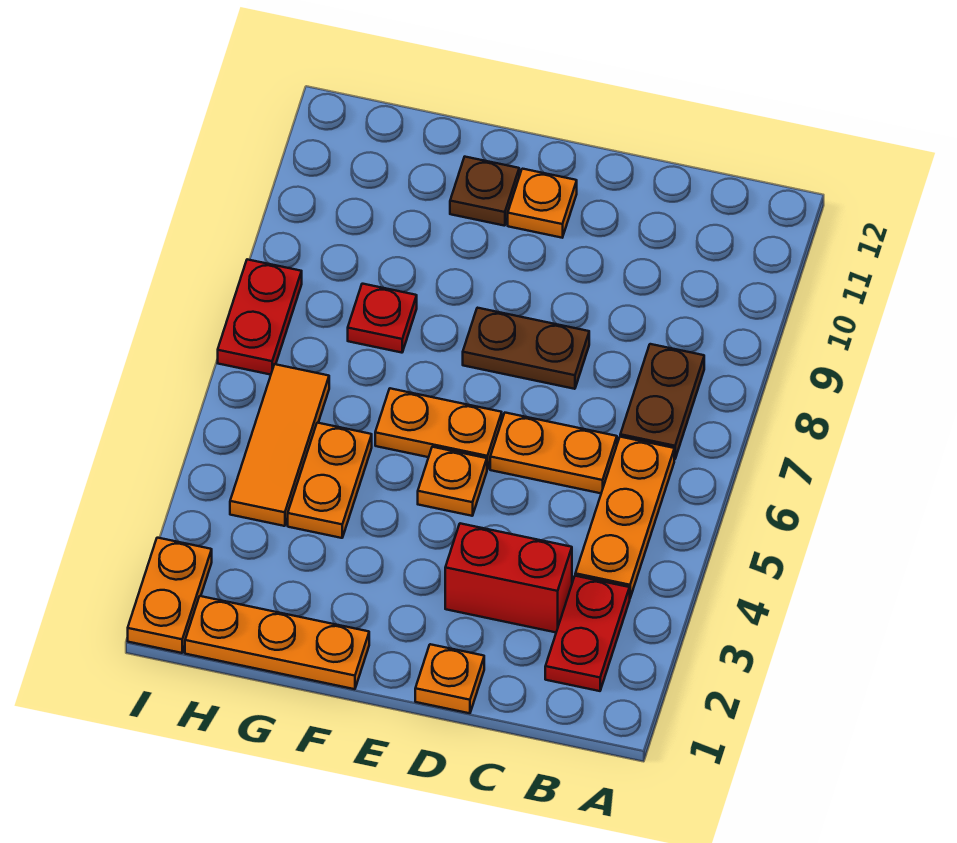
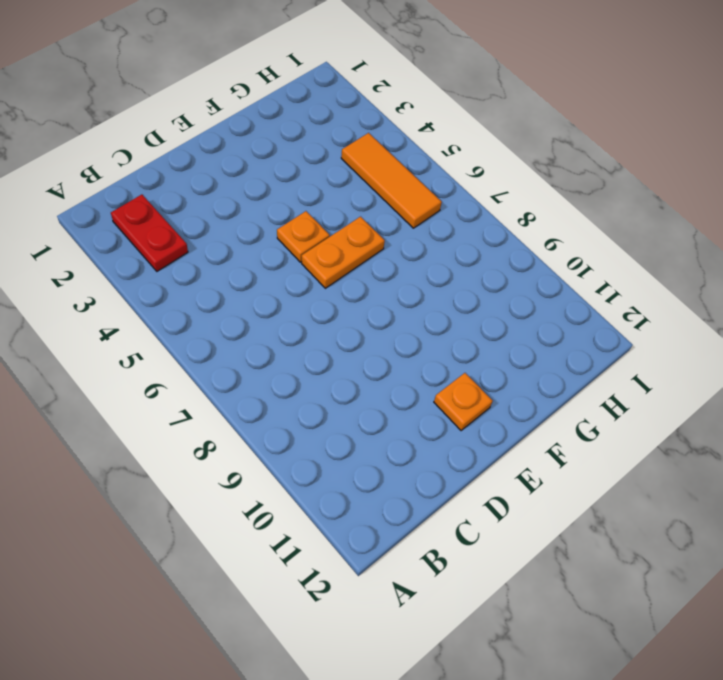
none -> orange 1x3 plate [575,437,674,597]
none -> brown 1x2 plate [620,344,704,459]
none -> red 1x2 brick [445,523,572,632]

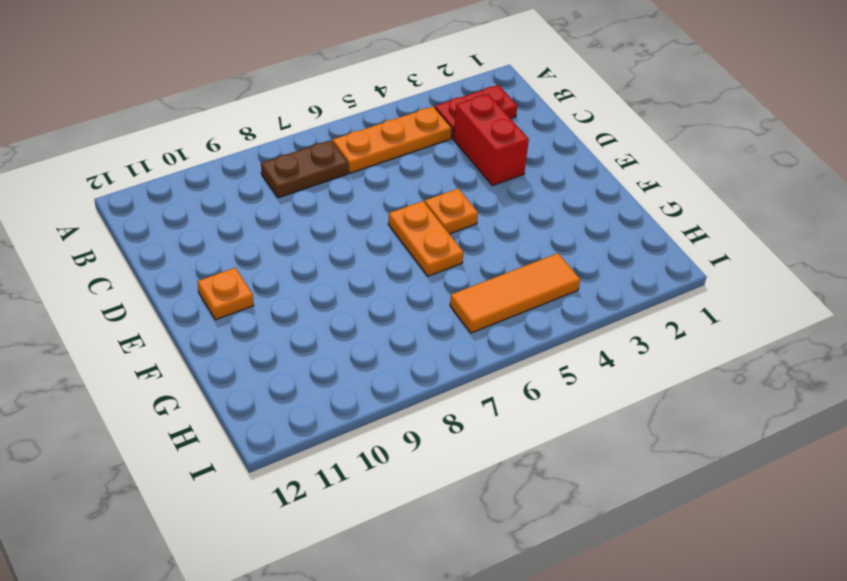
none -> orange 1x2 plate [490,413,617,493]
none -> orange 1x1 plate [415,644,484,713]
none -> brown 1x2 plate [463,308,589,389]

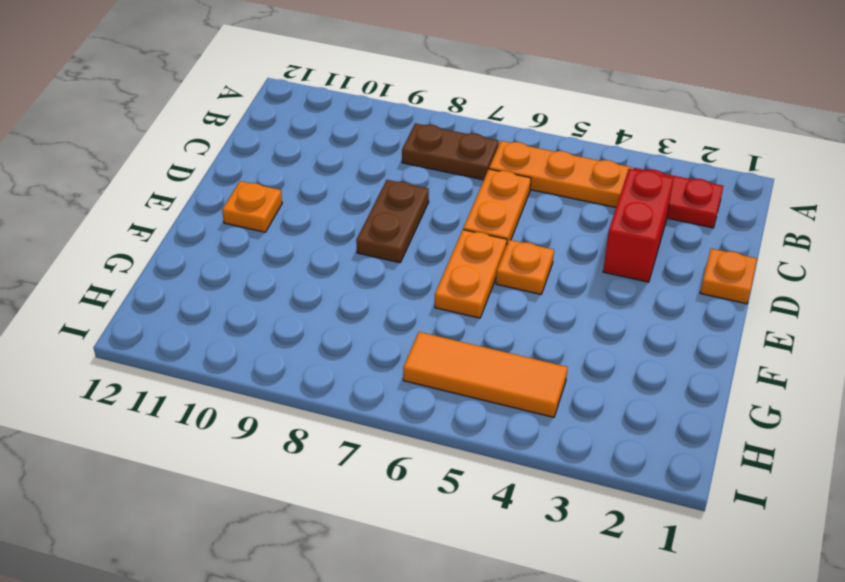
none -> orange 1x3 plate [185,596,369,689]
none -> brown 1x1 plate [450,157,519,226]
none -> orange 1x2 plate [288,423,372,538]

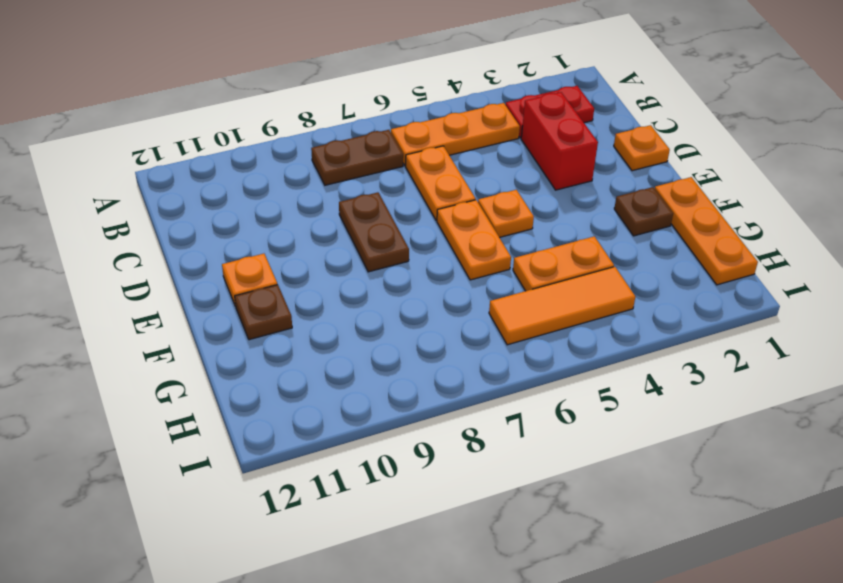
brown 1x1 plate [614,187,673,236] -> none
none -> red 1x1 plate [348,284,417,353]
none -> orange 1x2 plate [128,538,212,653]
none -> red 1x2 plate [218,259,302,375]

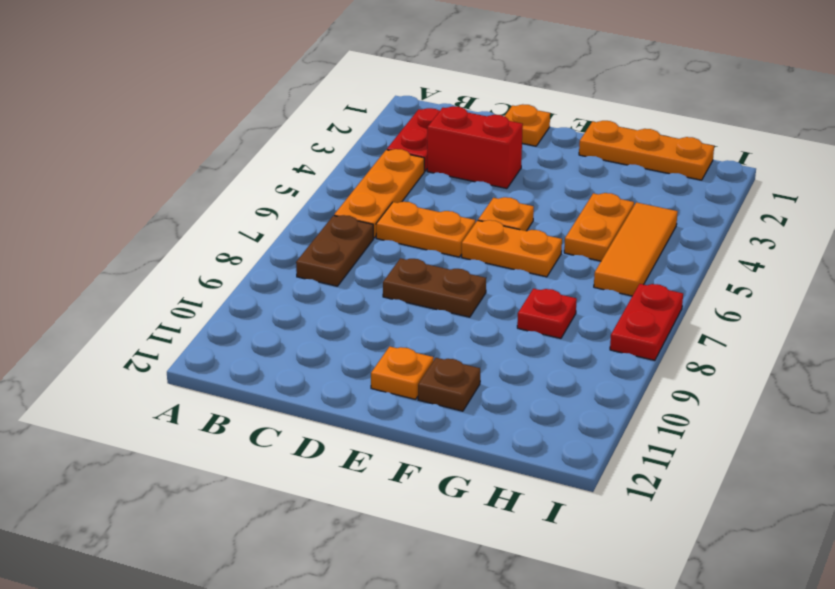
none -> orange 1x2 plate [128,538,212,653]

